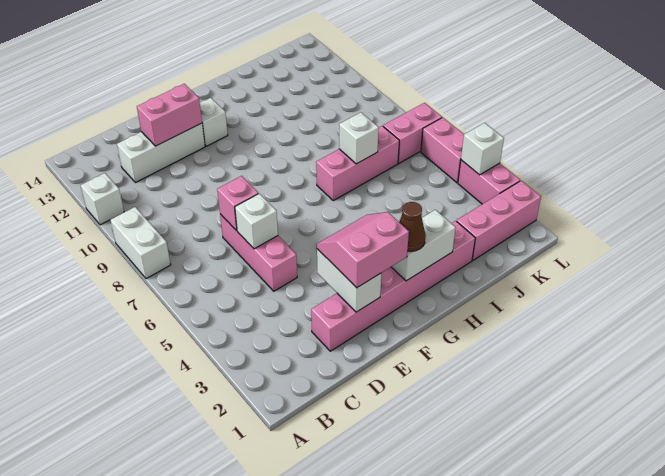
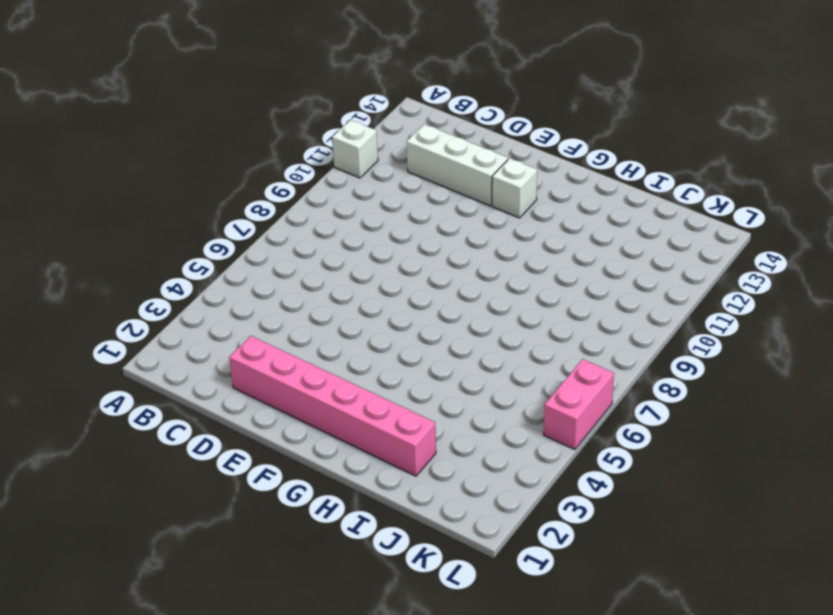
none -> white 1x2 brick [110,207,171,279]
none -> pink 1x3 brick [220,214,297,291]
none -> pink 1x3 brick [316,126,399,201]

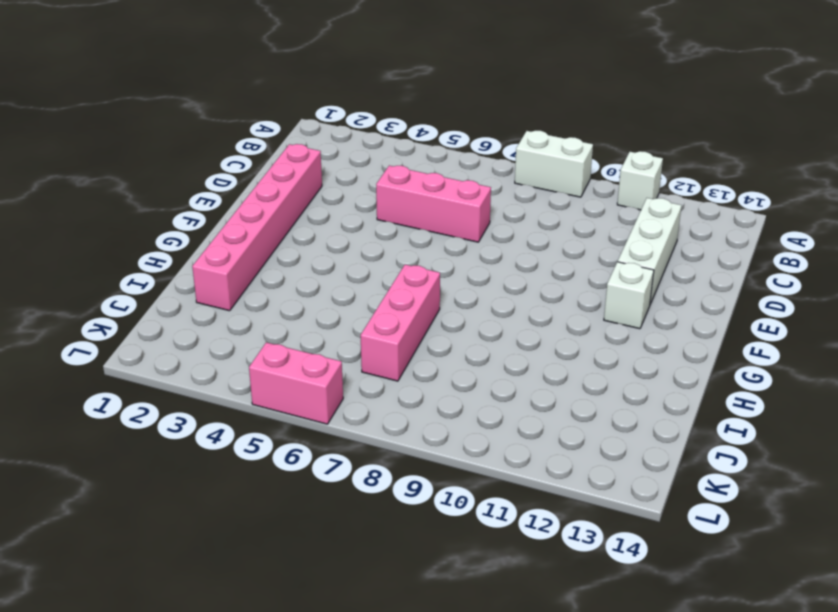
none -> pink 1x3 brick [457,181,541,260]
none -> pink 1x2 brick [383,103,442,163]
none -> pink 1x2 brick [458,160,520,204]

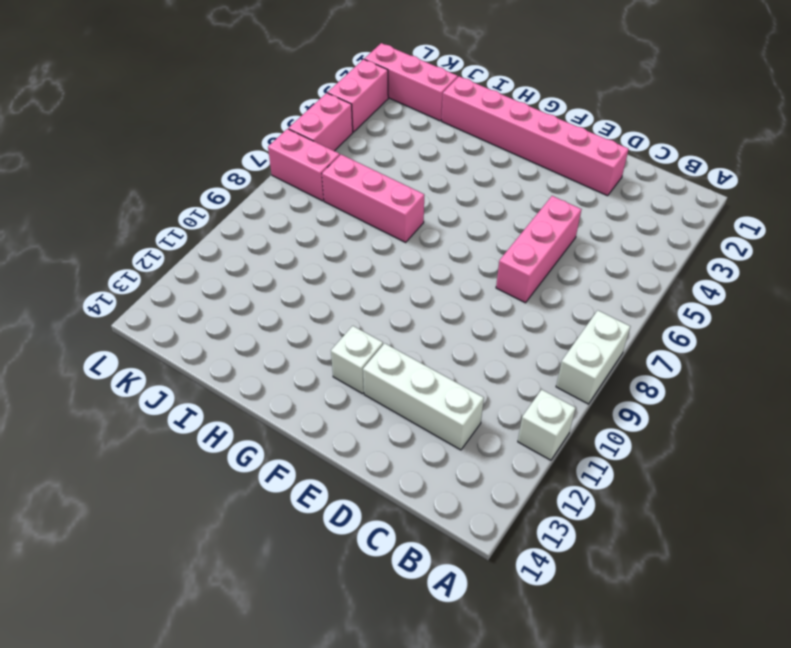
none -> white 1x1 brick [235,194,278,249]
none -> pink 1x1 brick [217,176,258,230]
none -> pink 1x2 brick [137,84,202,146]

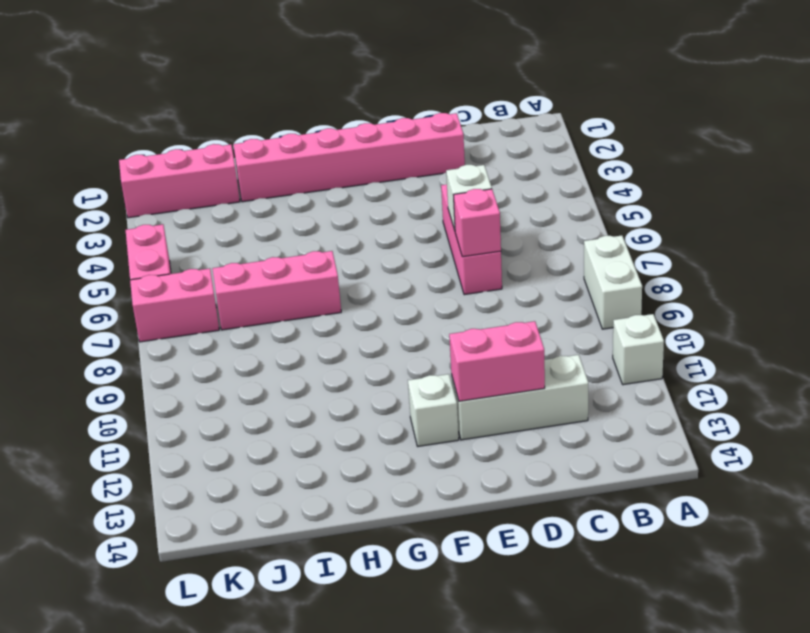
none -> pink 1x2 brick [458,160,520,204]
none -> white 1x2 brick [317,249,381,312]
none -> white 1x2 brick [392,210,456,281]

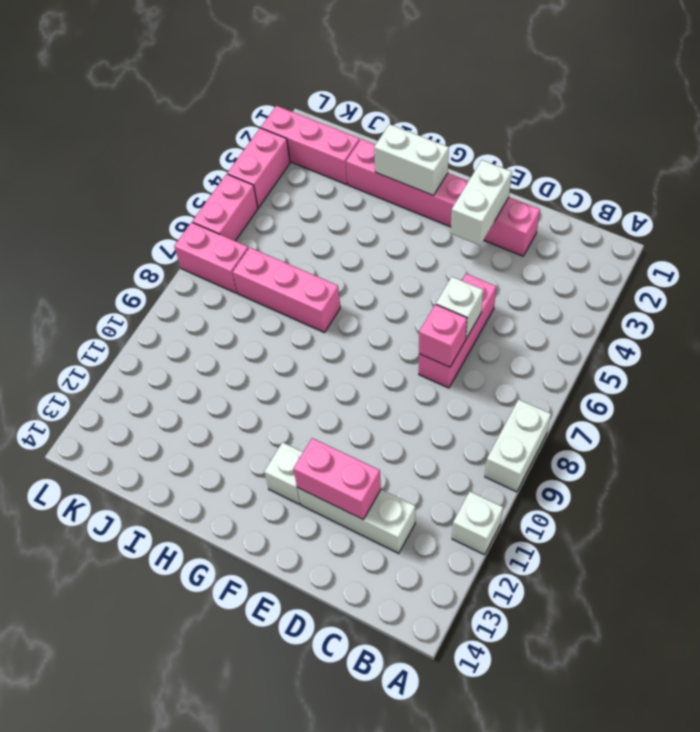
none -> white 1x1 brick [339,112,379,164]
none -> white 1x1 brick [461,123,504,175]
none -> pink 2x2 slope [317,212,409,288]

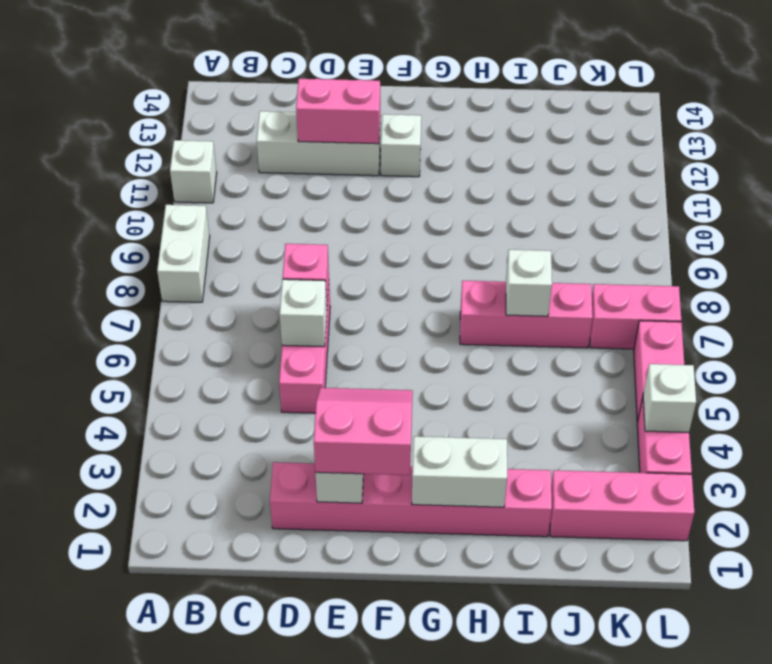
none -> brown 1x1 cone [399,202,426,251]

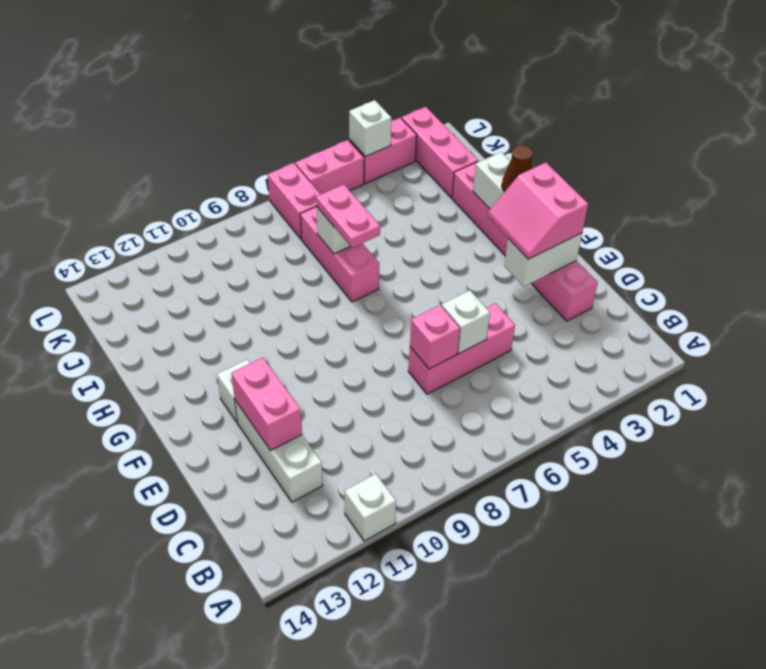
pink 1x2 plate [316,184,380,248] -> none
none -> white 1x2 brick [110,207,171,279]

